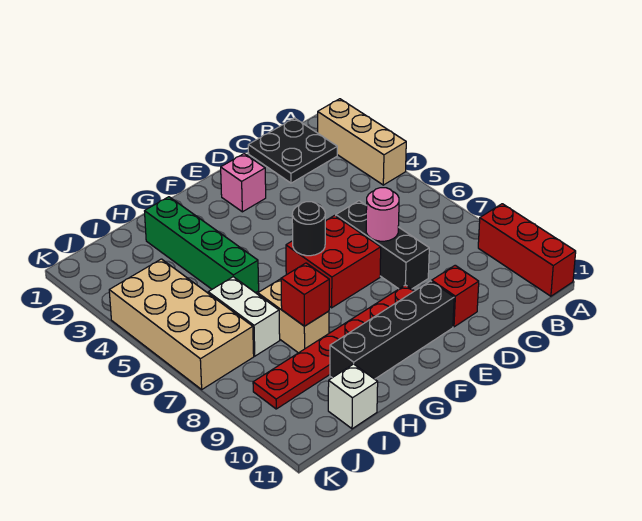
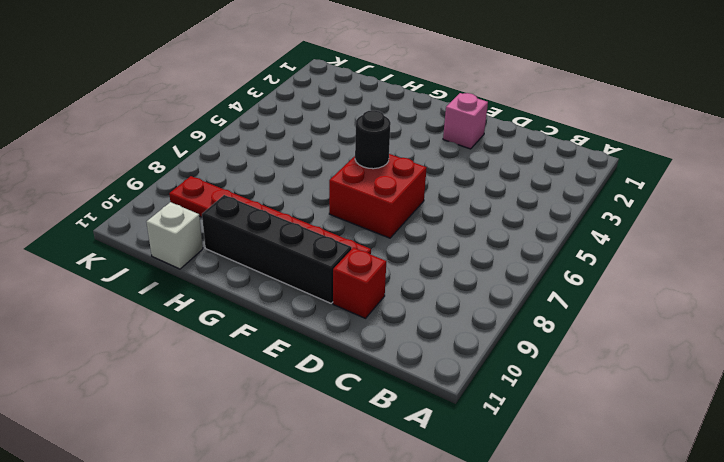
none -> tan 1x3 brick [318,99,406,185]
none -> red 1x3 brick [478,204,576,296]
none -> black 2x2 plate [248,118,337,183]

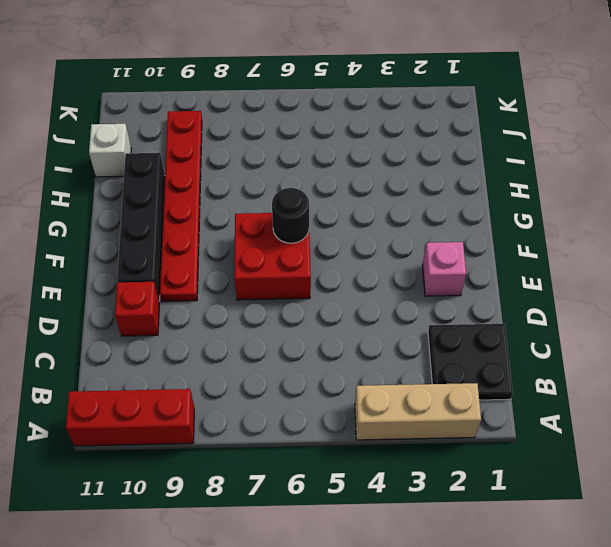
none -> black 1x3 brick [336,201,429,289]
none -> green 1x4 brick [145,197,259,293]
none -> tan 1x2 brick [258,279,329,353]

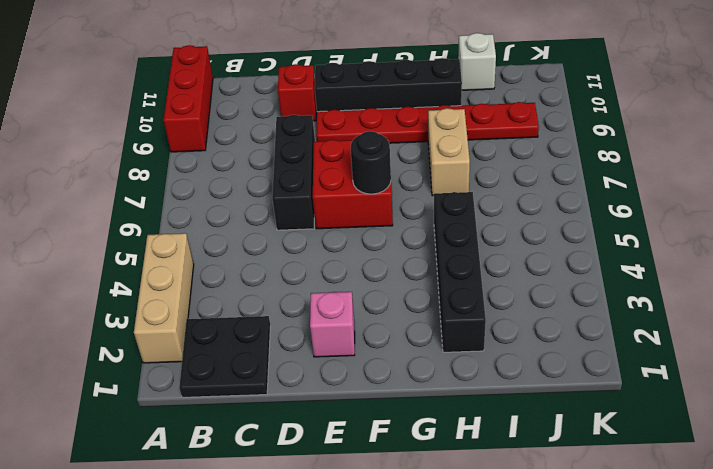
black 1x4 brick [434,192,486,352] -> green 1x4 brick [145,197,259,293]
none -> white 1x2 brick [208,277,280,356]
none -> tan 2x4 brick [109,259,254,389]
none -> pink 1x1 round brick [366,188,399,241]

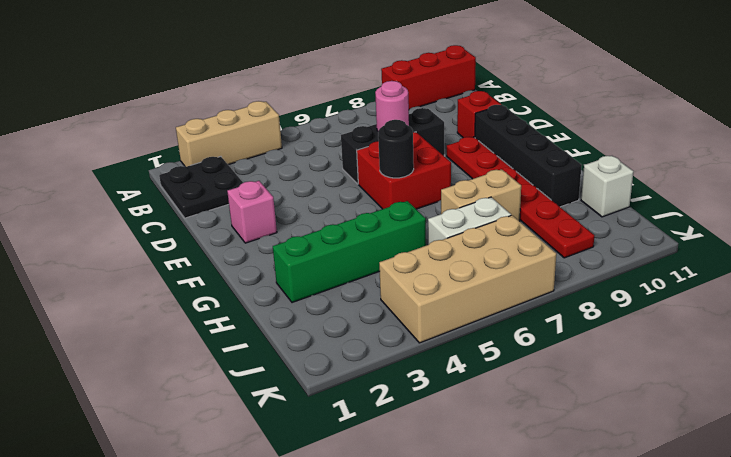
none -> red 1x1 brick [281,263,329,326]

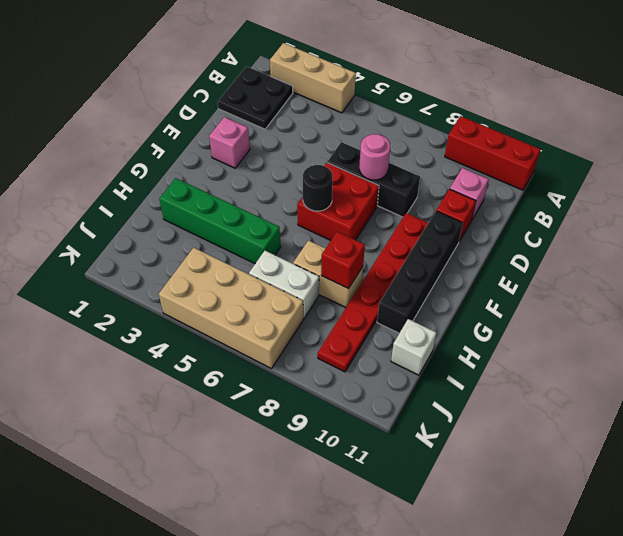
pink 1x1 brick [450,168,489,221] -> none

